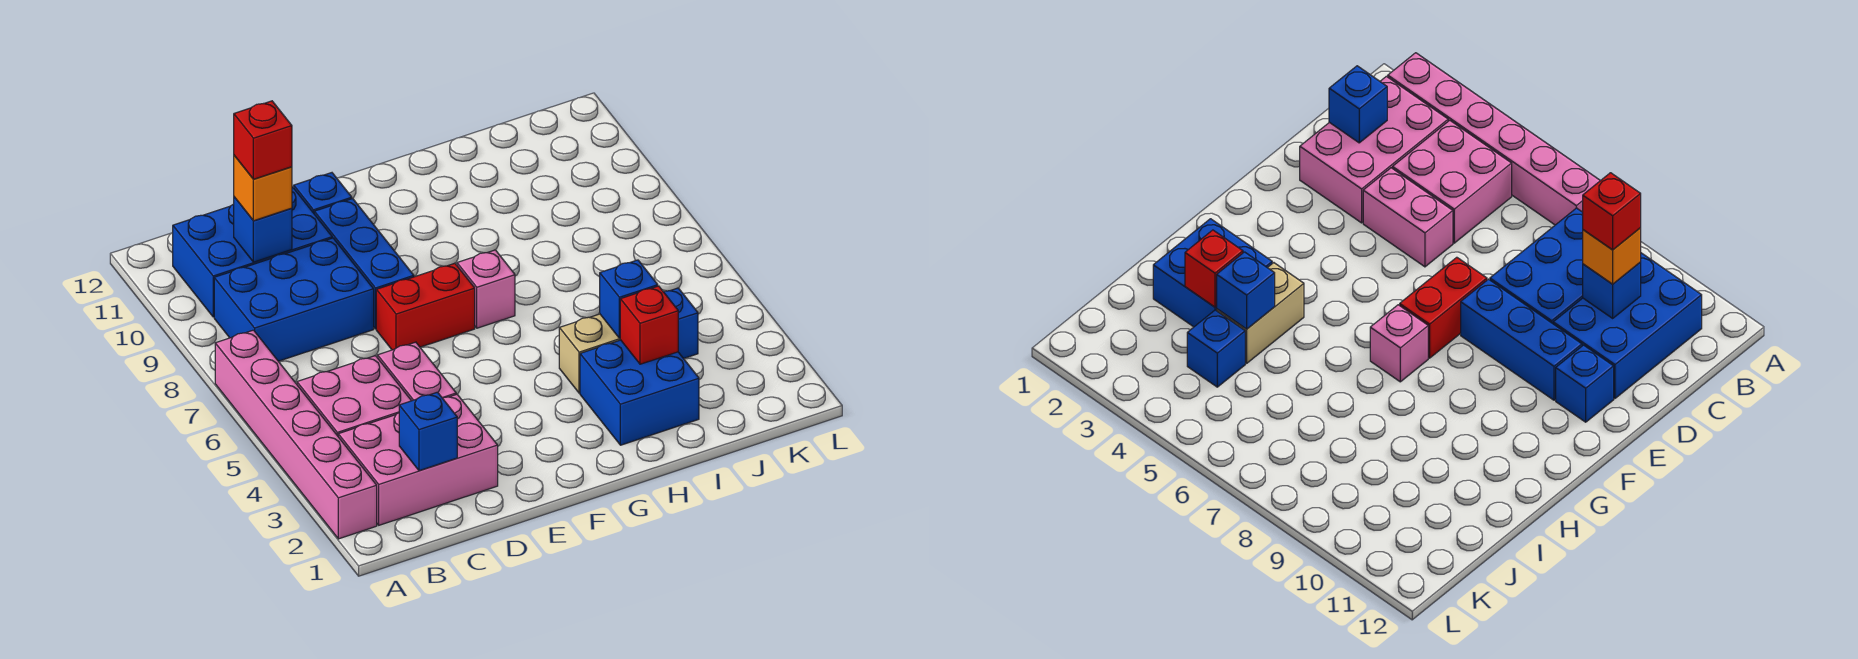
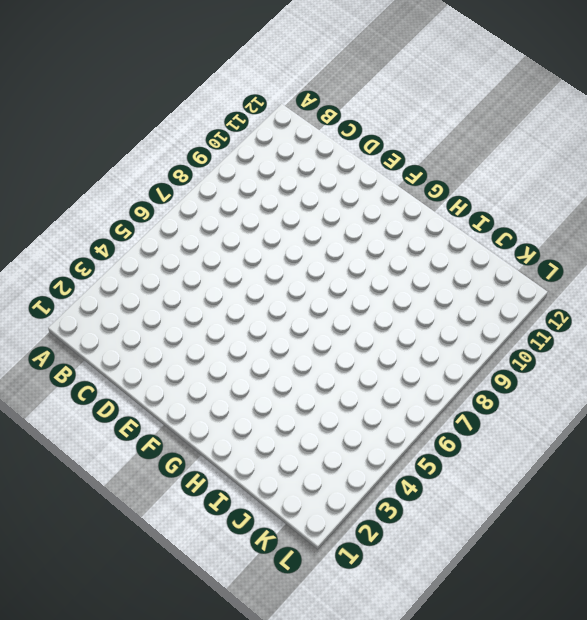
none -> pink 1x6 brick [215,330,377,539]
none -> pink 2x3 brick [338,394,498,525]
none -> pink 2x2 brick [297,356,411,436]

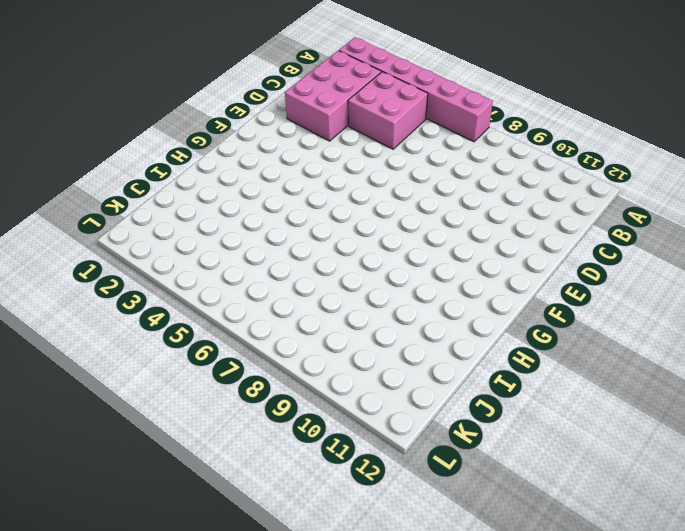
none -> blue 2x3 brick [214,238,374,361]
none -> blue 2x3 brick [173,187,332,317]
none -> pink 1x2 brick [378,342,456,401]

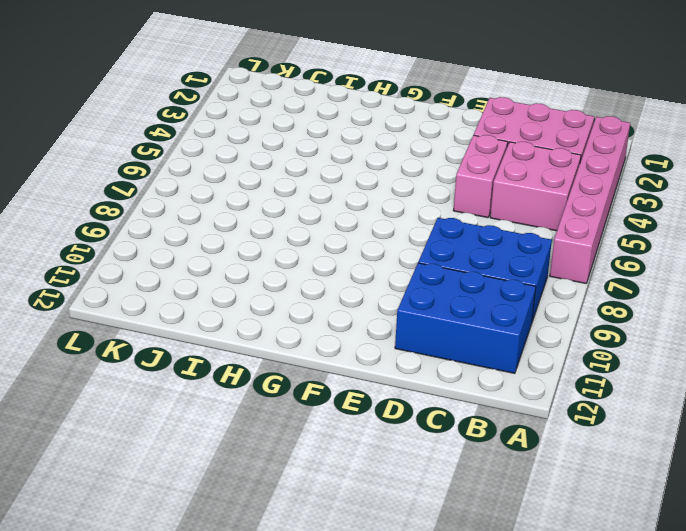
none -> red 1x2 brick [376,263,475,350]
none -> blue 1x3 brick [314,199,414,329]
none -> blue 1x1 brick [294,173,352,213]

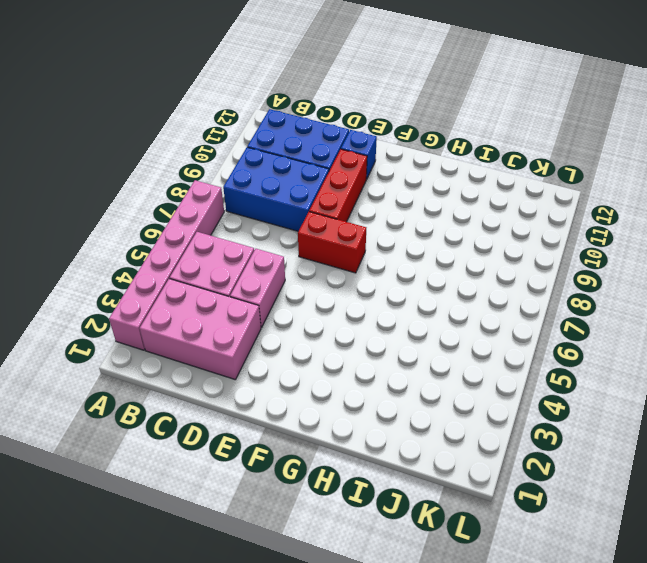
red 1x3 brick [309,149,367,222] -> blue 1x3 brick [314,199,414,329]
none -> pink 1x1 brick [457,250,515,328]
none -> blue 2x2 brick [580,340,699,445]
none -> tan 1x2 brick [559,314,620,393]

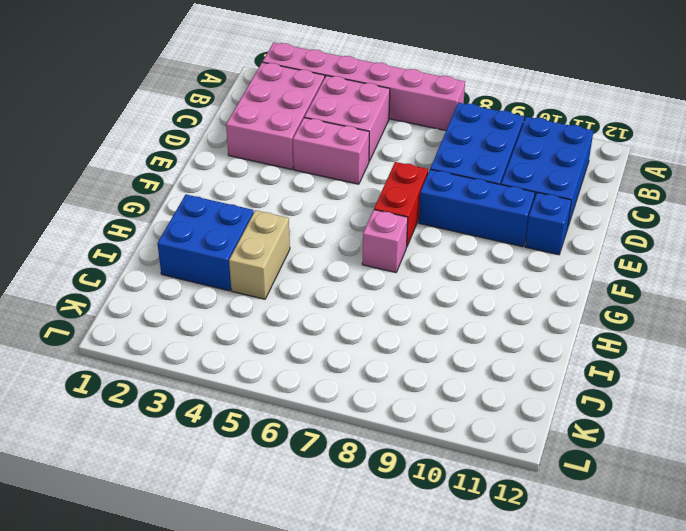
none -> blue 1x1 brick [663,288,698,359]
none -> blue 1x1 brick [399,392,457,471]
none -> blue 1x1 brick [234,197,292,262]

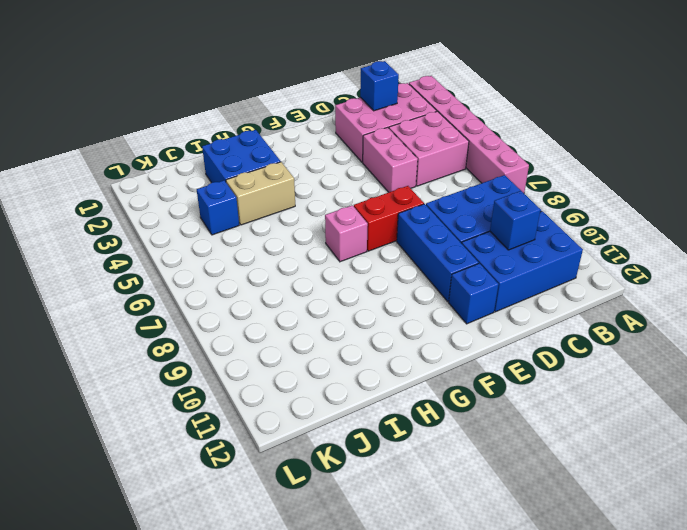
none -> red 1x1 brick [620,286,678,364]
none -> blue 1x1 brick [600,260,658,338]
none -> orange 1x1 brick [234,156,292,221]

